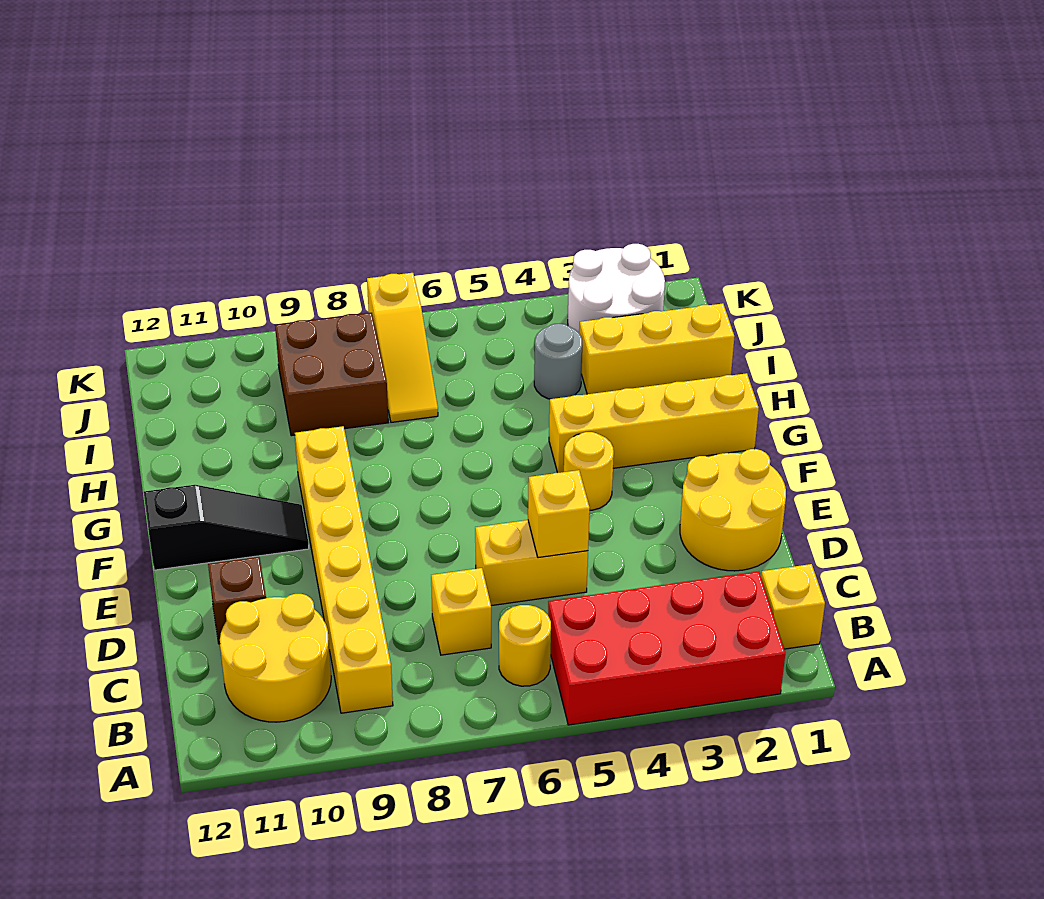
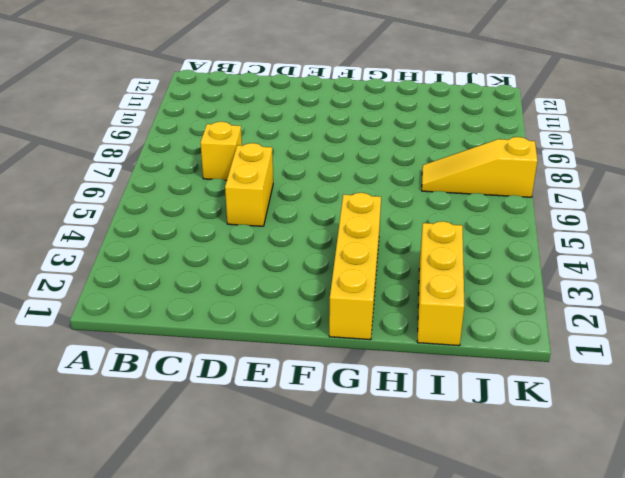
none -> red 2x4 brick [548,571,785,725]
none -> yellow 1x1 brick [761,564,825,649]
none -> yellow 1x1 round brick [499,605,551,686]

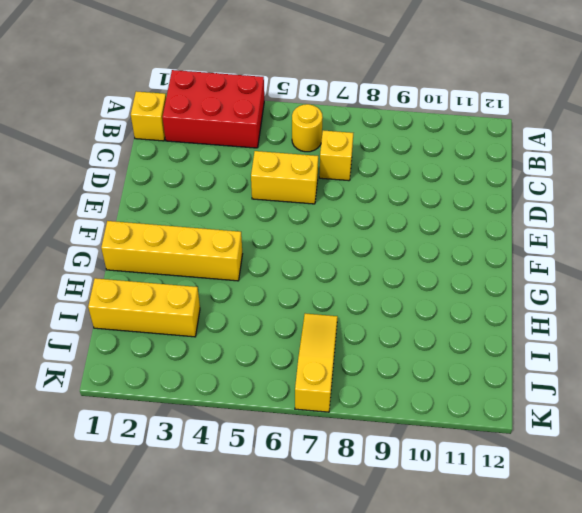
red 2x3 brick [162,70,264,148] -> red 2x4 brick [548,571,785,725]
none -> yellow 1x6 brick [295,426,393,713]
none -> yellow 2x2 round brick [220,594,331,722]
none -> yellow 2x2 round brick [680,449,786,571]

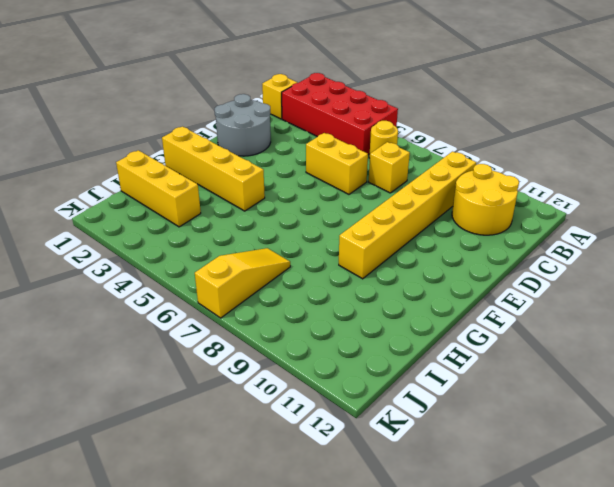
grey 2x2 round brick [215,94,271,156] -> yellow 2x2 round brick [680,449,786,571]
none -> brown 1x1 brick [208,557,266,644]
none -> yellow 1x1 round brick [564,432,614,510]
none -> black 1x3 slope [144,485,309,570]

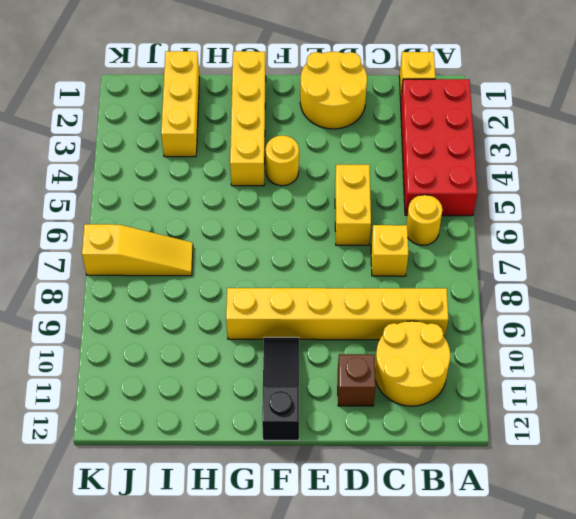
none -> grey 1x1 round brick [534,324,582,399]
none -> brown 2x2 brick [275,313,388,436]
none -> white 2x2 round brick [568,244,665,333]

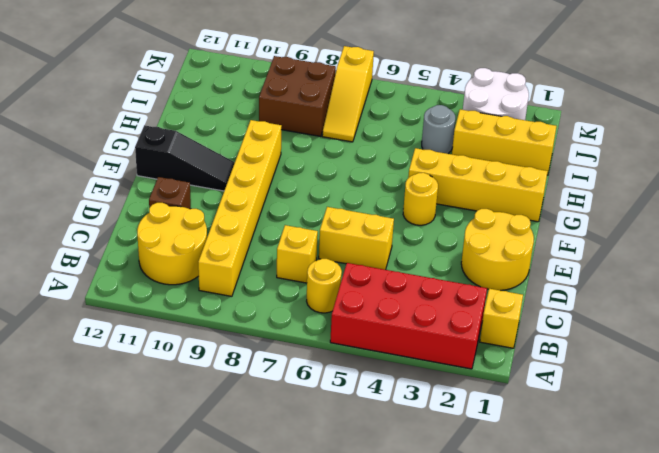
none -> yellow 1x1 brick [528,470,590,558]

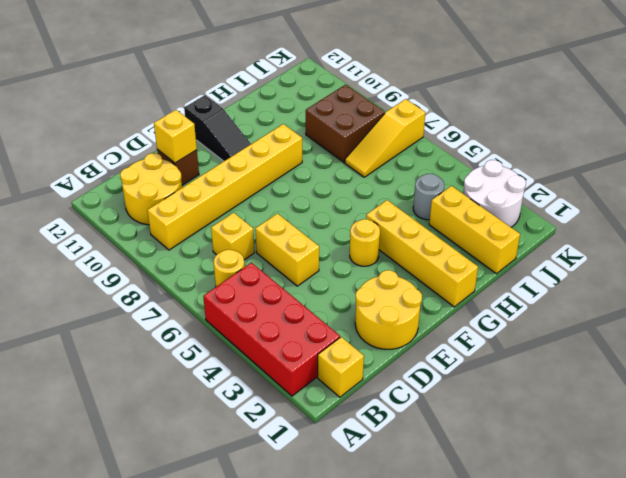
yellow 1x1 brick [154,110,197,163] -> yellow 1x1 brick moved to [528,470,590,558]

